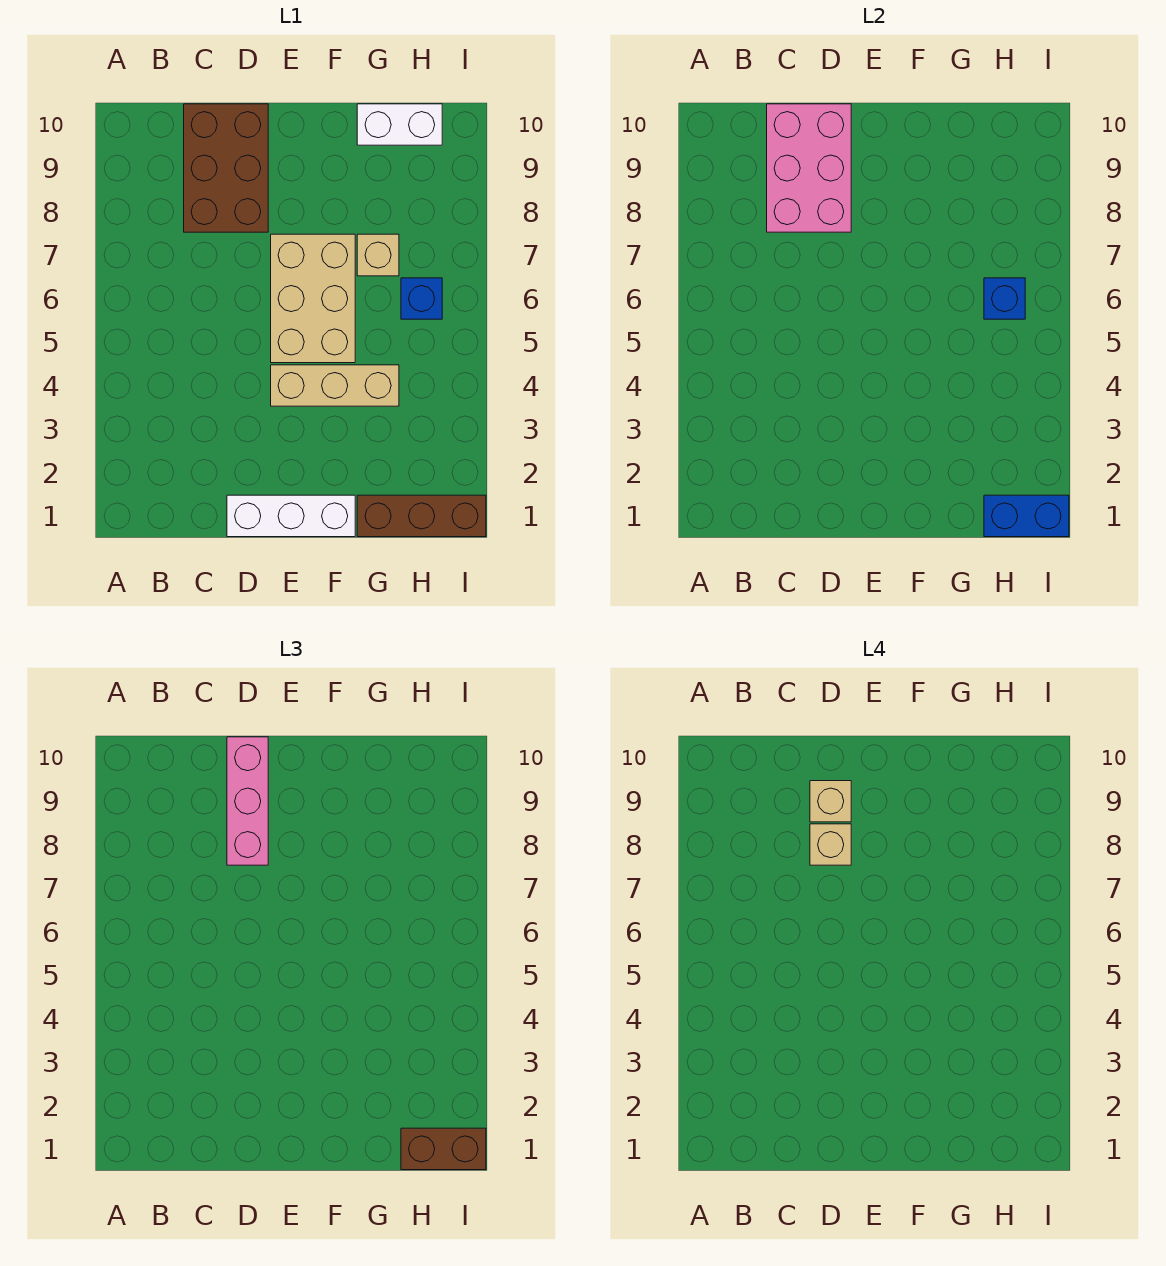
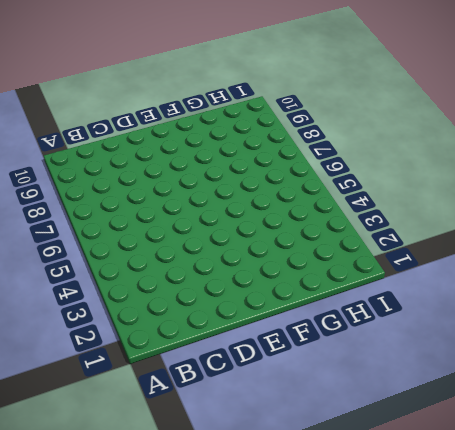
none -> brown 2x3 brick [184,104,268,232]
none -> white 1x3 brick [227,495,355,537]
none -> tan 1x3 brick [271,365,399,406]

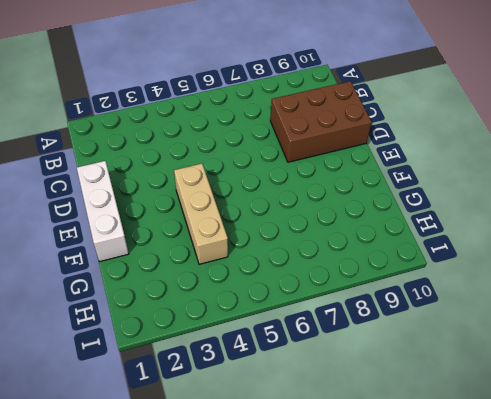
none -> tan 2x3 brick [271,234,355,363]
none -> brown 1x3 brick [357,495,486,537]
none -> tan 1x1 brick [357,234,399,276]

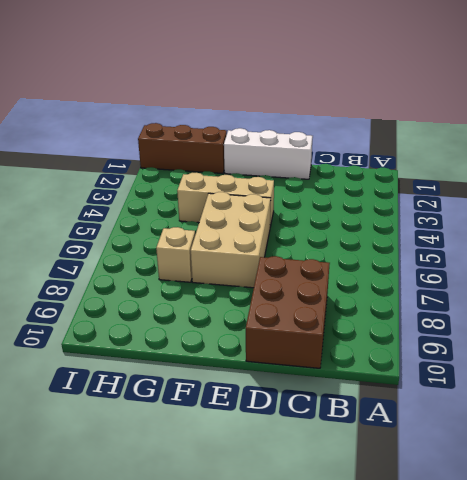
none -> white 1x2 brick [357,104,442,145]
none -> blue 1x1 brick [401,278,442,319]
none -> pink 2x3 brick [767,104,851,232]

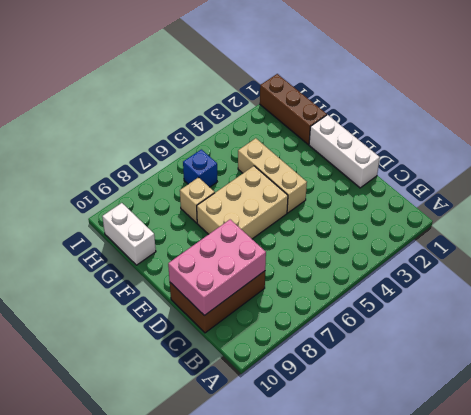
none -> blue 1x2 brick [984,495,1069,537]
none -> blue 1x1 brick [984,278,1025,319]
none -> pink 1x3 brick [227,737,268,865]

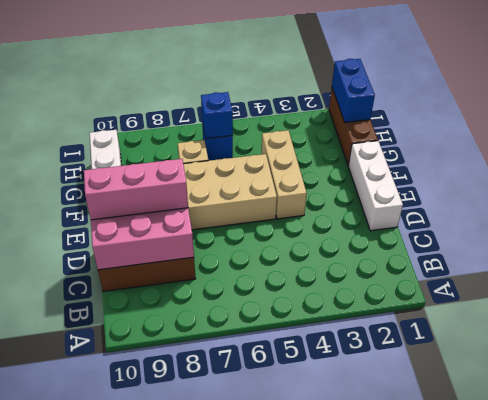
none -> brown 1x2 brick [401,1128,486,1170]
none -> tan 1x1 brick [810,824,851,865]
none -> tan 1x1 brick [810,781,851,822]

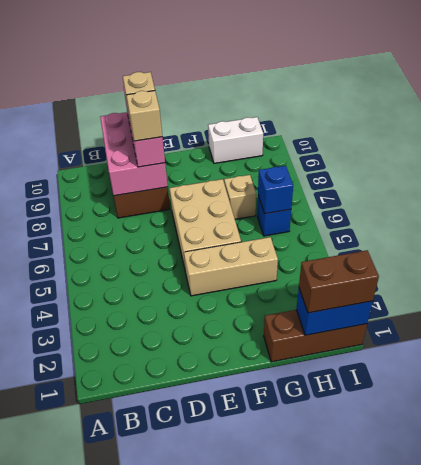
none -> white 1x3 brick [227,495,355,537]

